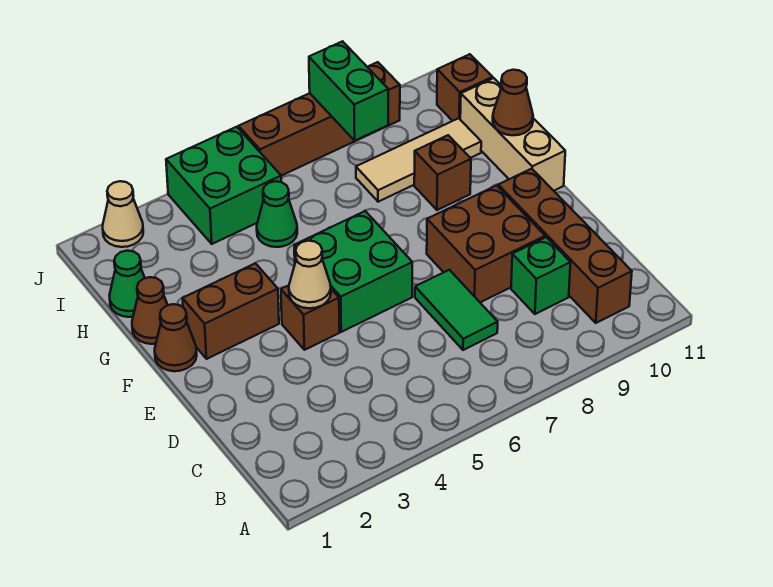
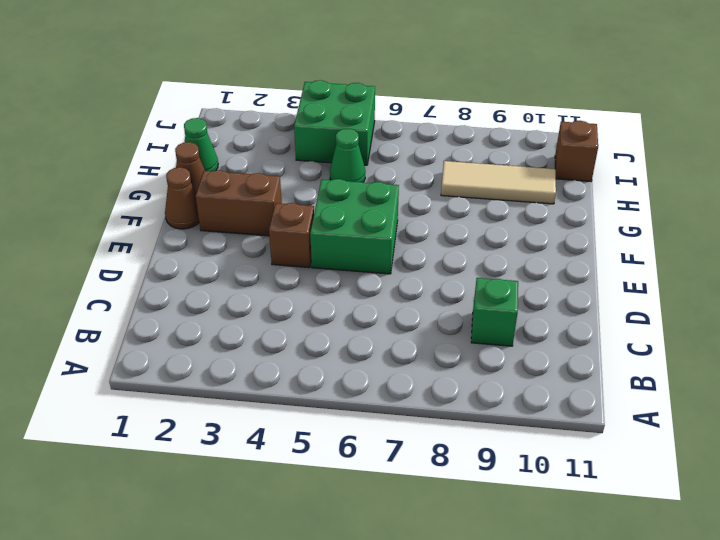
none -> brown 1x4 brick [498,169,632,323]
none -> green 1x2 tile [415,270,498,350]
none -> brown 2x2 brick [427,186,545,302]

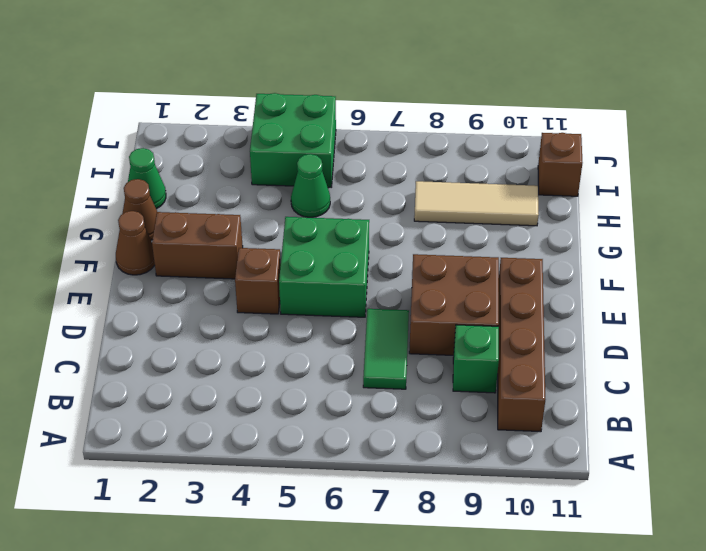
none -> tan 1x3 brick [460,78,565,191]
none -> brown 1x1 brick [414,135,471,210]
none -> tan 1x1 cone [103,181,143,247]

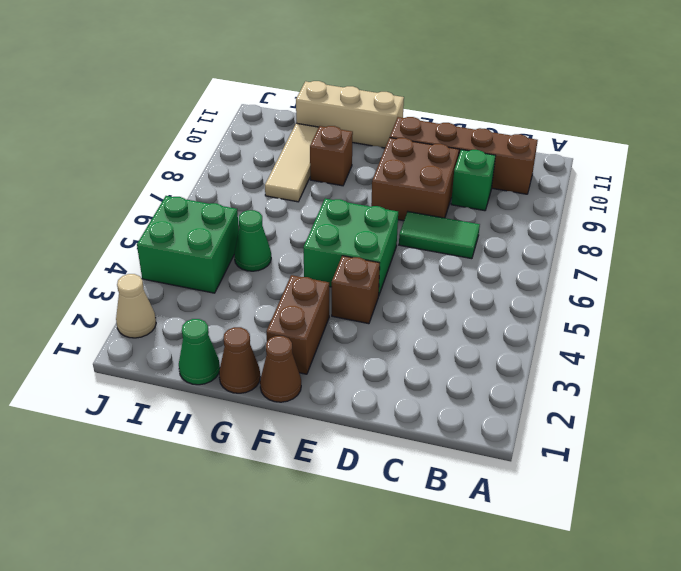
none -> brown 1x1 brick [437,54,493,121]
none -> brown 1x4 brick [238,62,400,176]
none -> tan 1x1 cone [289,241,331,308]

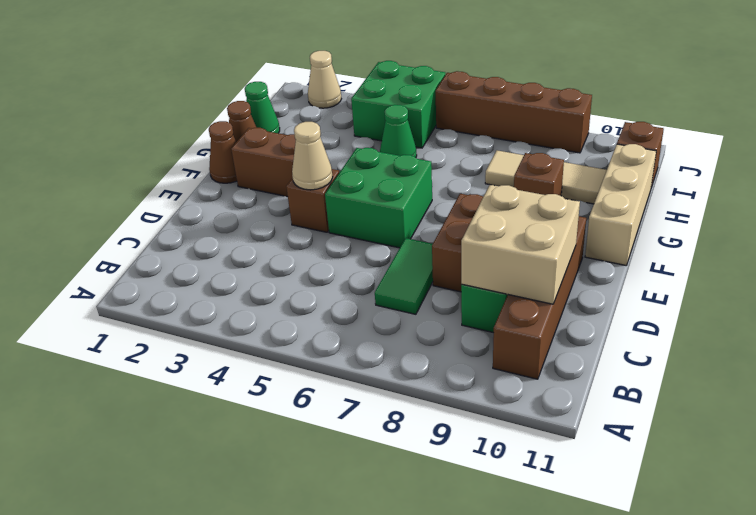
tan 2x2 brick [461,185,580,304] -> none
none -> brown 1x1 cone [493,70,533,135]
none -> green 1x2 brick [309,41,388,140]

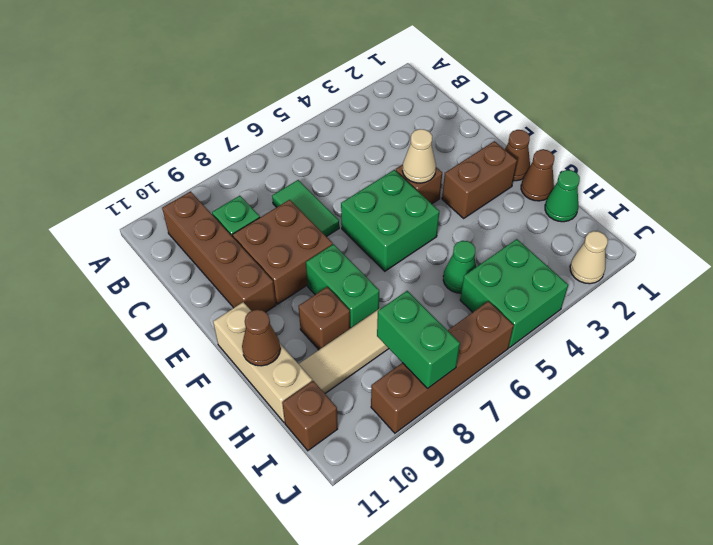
green 1x2 brick [306,244,379,328] -> none

